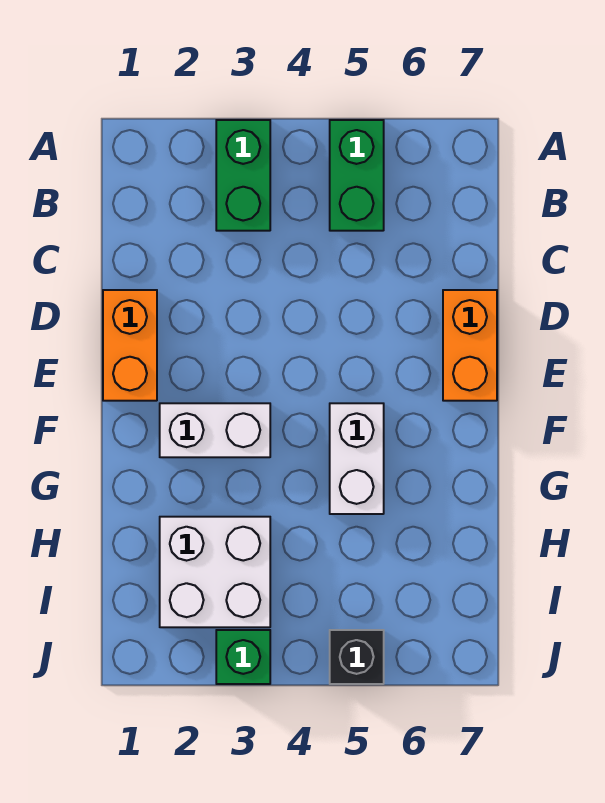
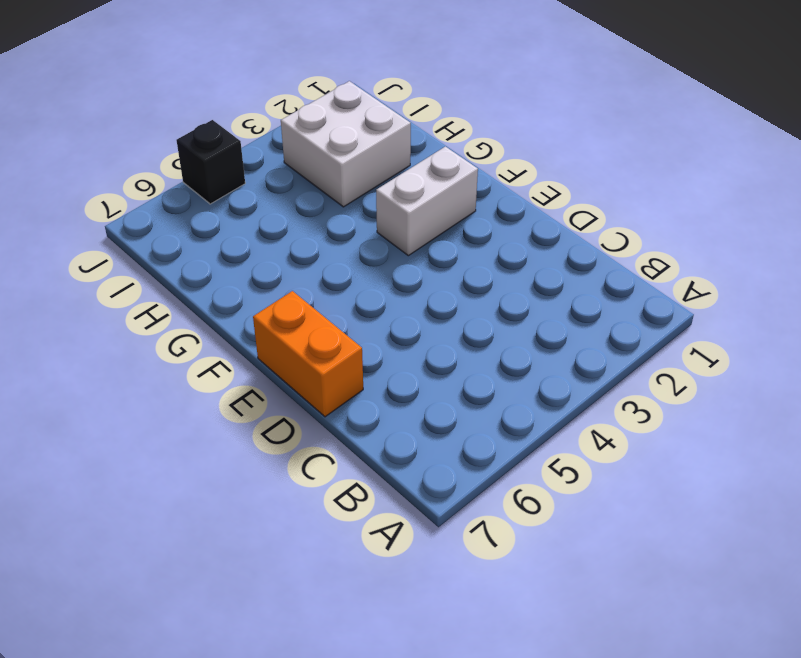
none -> green 1x2 brick [216,120,270,231]
none -> green 1x2 brick [330,120,384,231]

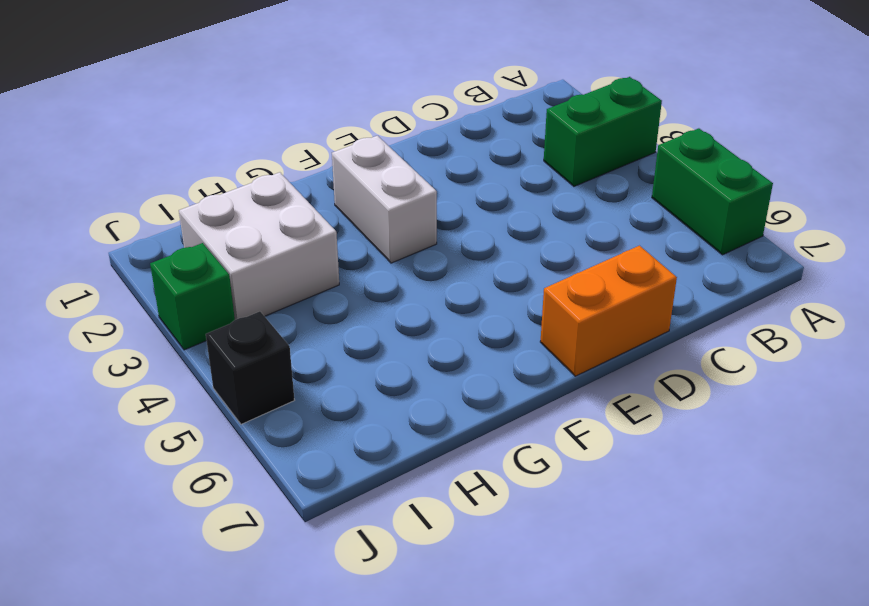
green 1x2 brick [652,128,773,255] -> green 1x2 brick turned to [330,120,384,231]
none -> orange 1x2 brick [103,290,157,401]
none -> white 1x2 brick [330,403,384,514]

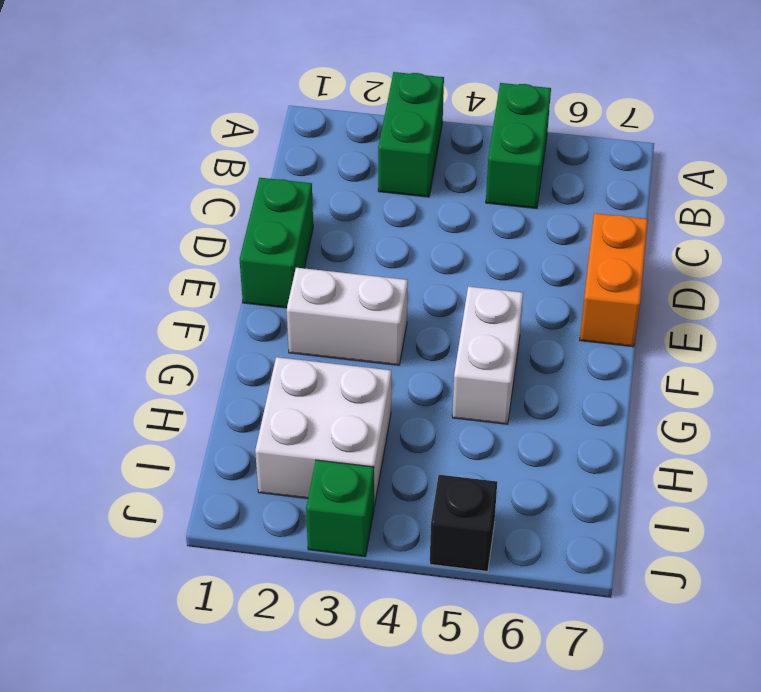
green 1x2 brick [240,178,313,308] -> orange 1x2 brick [103,290,157,401]

